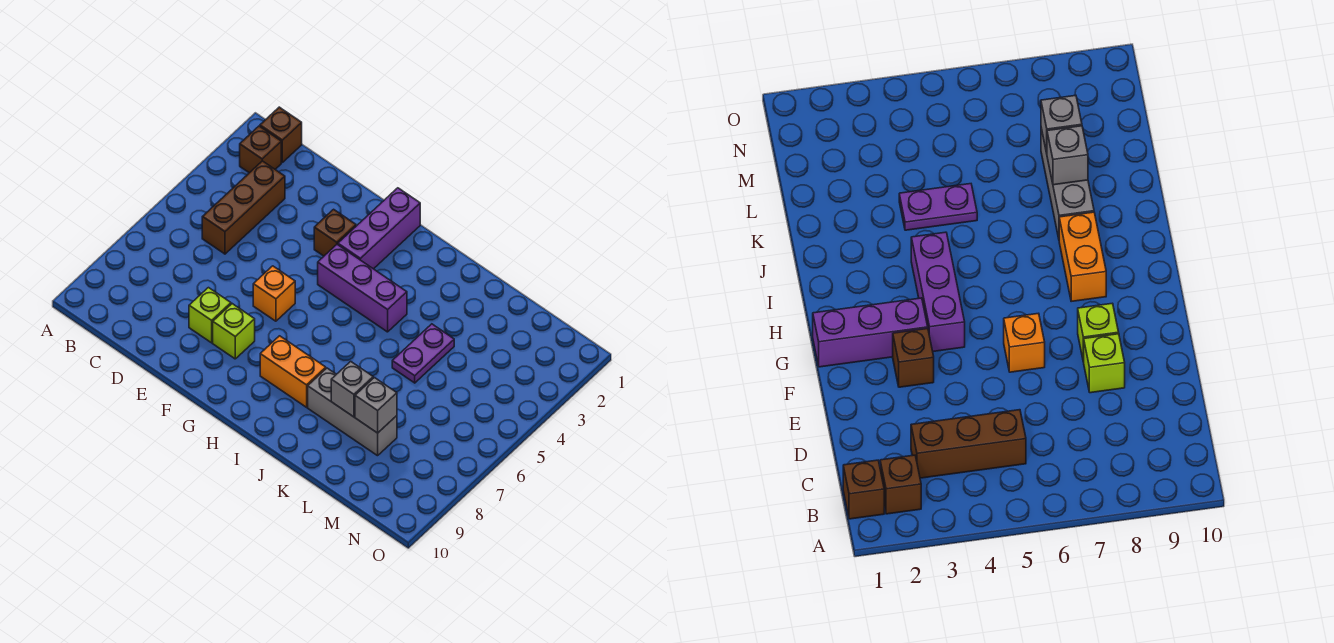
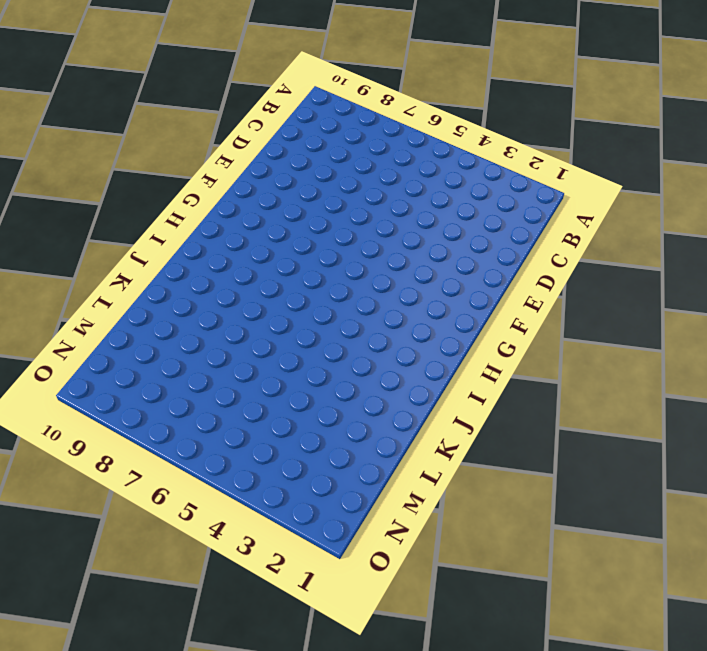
none -> brown 1x1 brick [260,107,302,162]
none -> brown 1x1 brick [240,126,281,173]
none -> brown 1x3 brick [202,161,285,254]

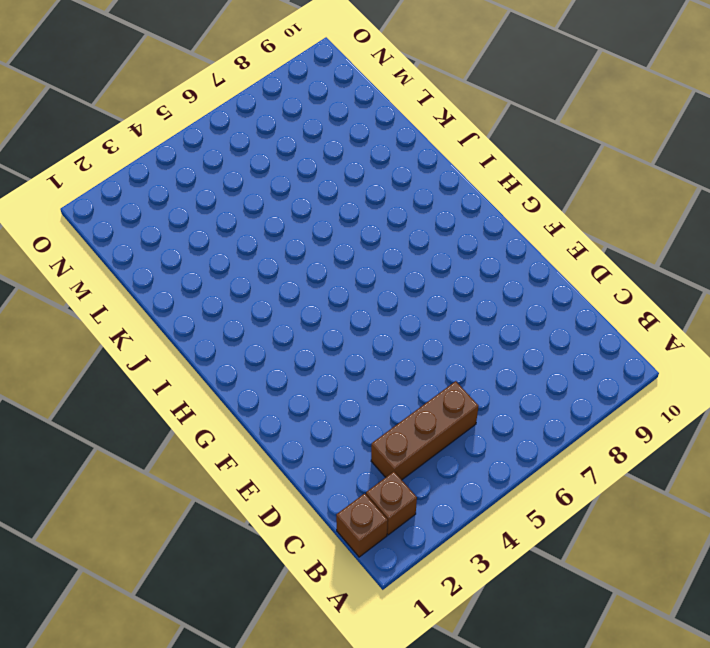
none -> lime 1x1 brick [189,288,231,343]
none -> brown 1x1 brick [314,209,356,256]
none -> orange 1x1 brick [253,266,295,321]

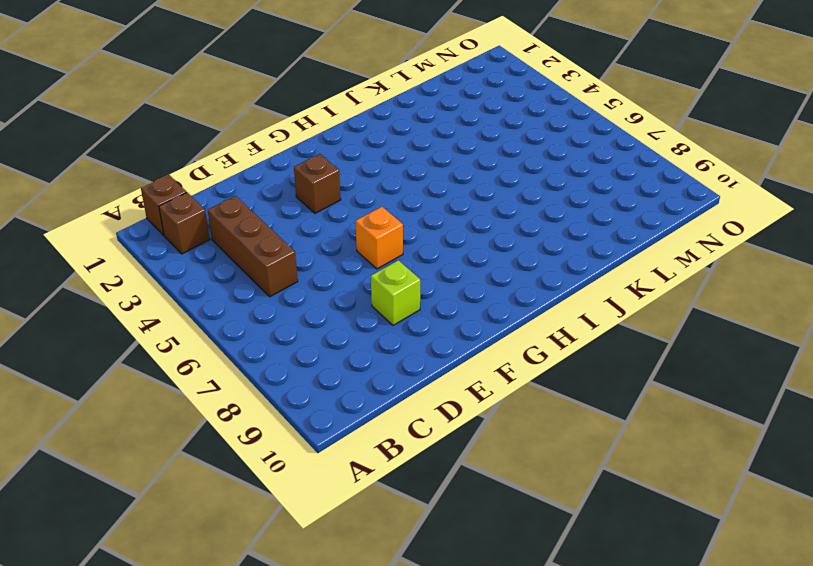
none -> lime 1x1 brick [213,304,255,359]
none -> purple 1x3 brick [338,188,420,269]
none -> purple 1x3 brick [318,245,407,332]

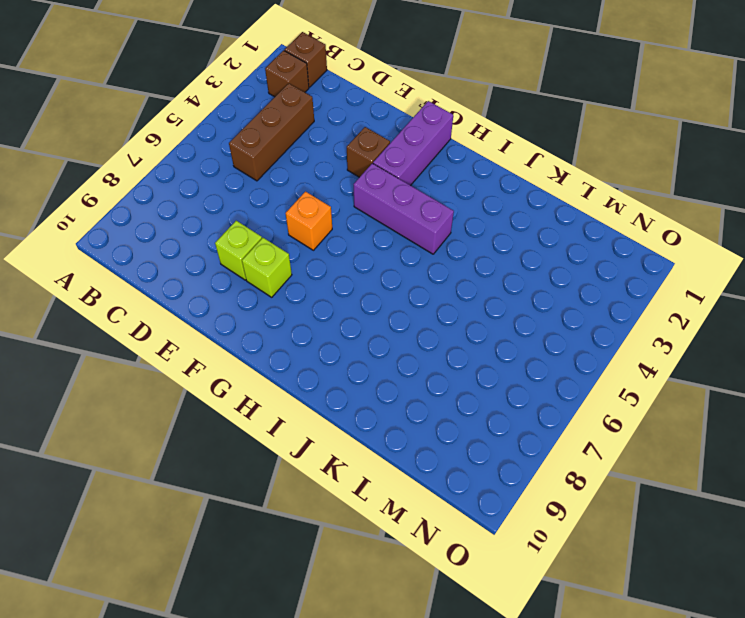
none -> orange 1x2 brick [260,336,326,407]
none -> grey 1x3 brick [308,368,397,456]
none -> purple 1x2 plate [392,324,454,383]

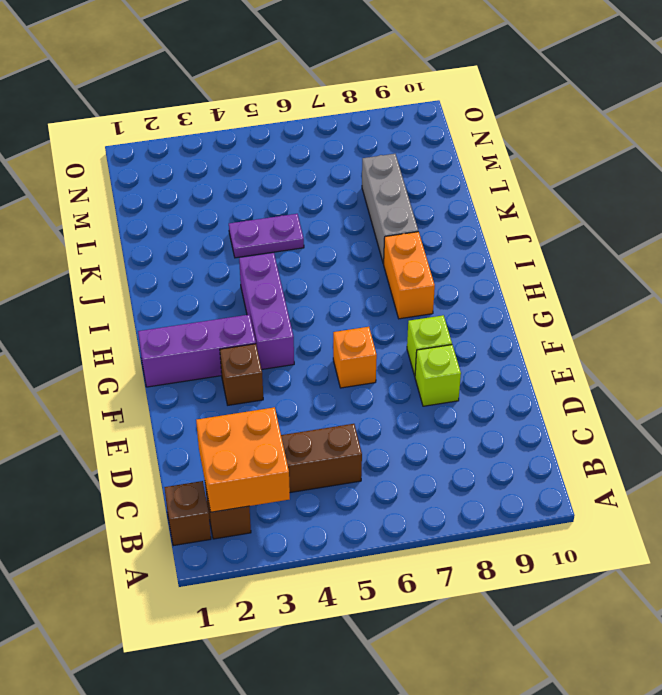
orange 2x2 brick [196,407,290,512] -> none
none -> grey 1x1 brick [331,361,373,417]
none -> grey 1x1 brick [355,378,397,433]

